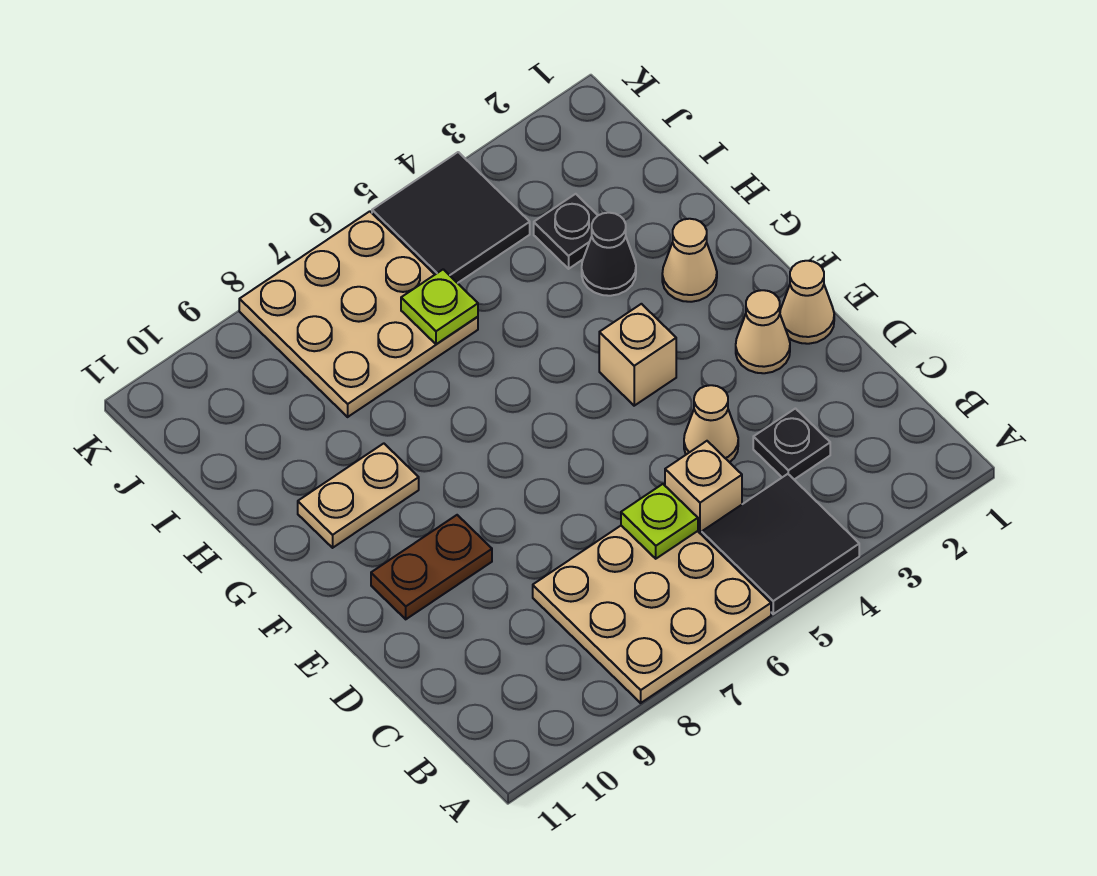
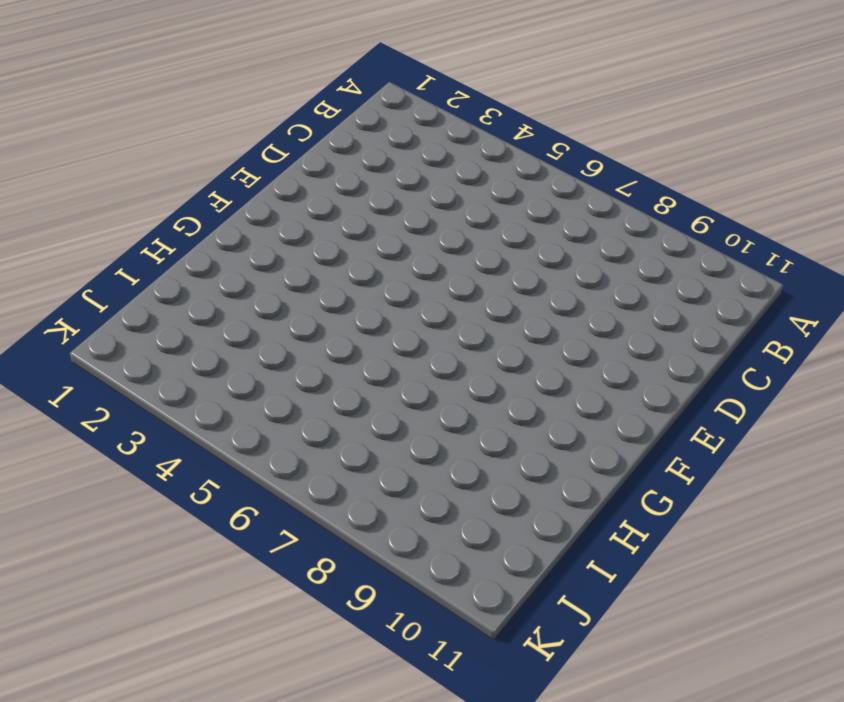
none -> black 2x2 tile [702,474,859,614]
none -> tan 3x3 plate [533,526,771,703]
none -> black 1x1 plate [753,409,830,479]

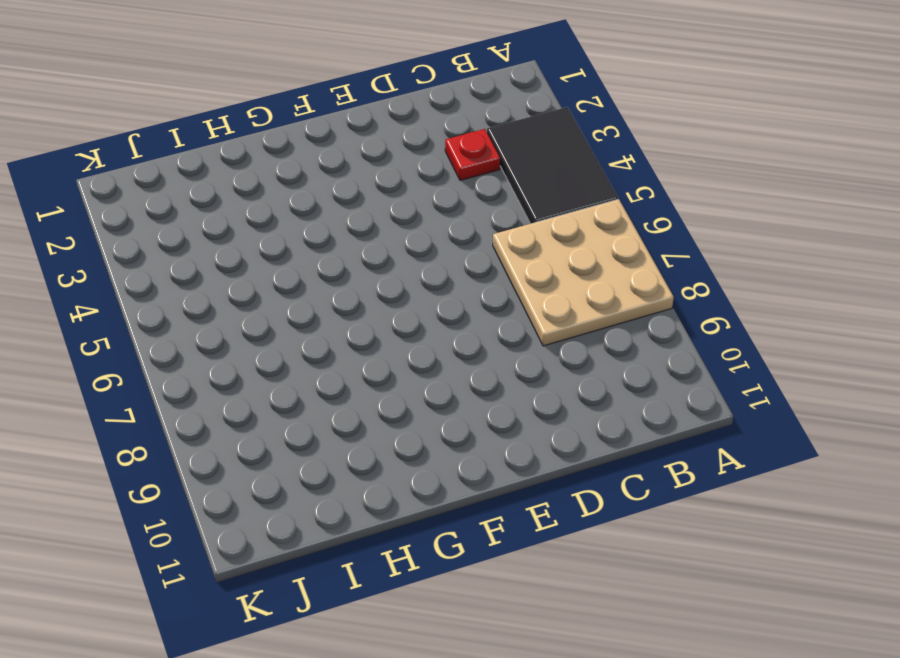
black 2x3 tile [487,107,618,224] -> black 2x2 tile [702,474,859,614]
red 1x1 plate [445,129,500,180] -> black 1x1 plate [753,409,830,479]
none -> tan 1x1 brick [665,441,742,535]
none -> tan 1x1 cone [684,385,738,462]
none -> tan 1x1 cone [780,261,834,344]

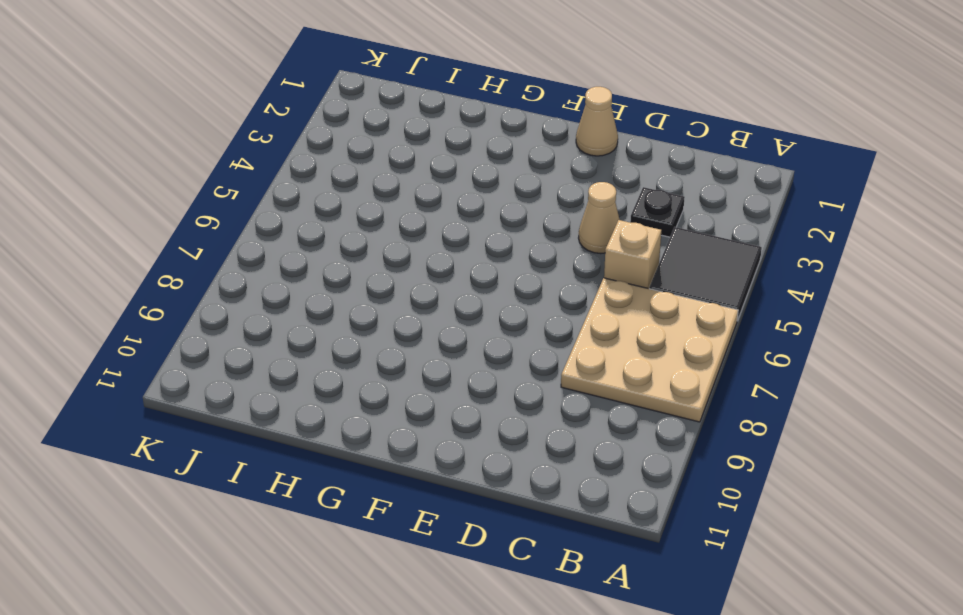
none -> tan 1x1 cone [736,290,790,373]
none -> brown 1x2 plate [371,515,492,619]
none -> tan 1x1 brick [599,304,676,406]

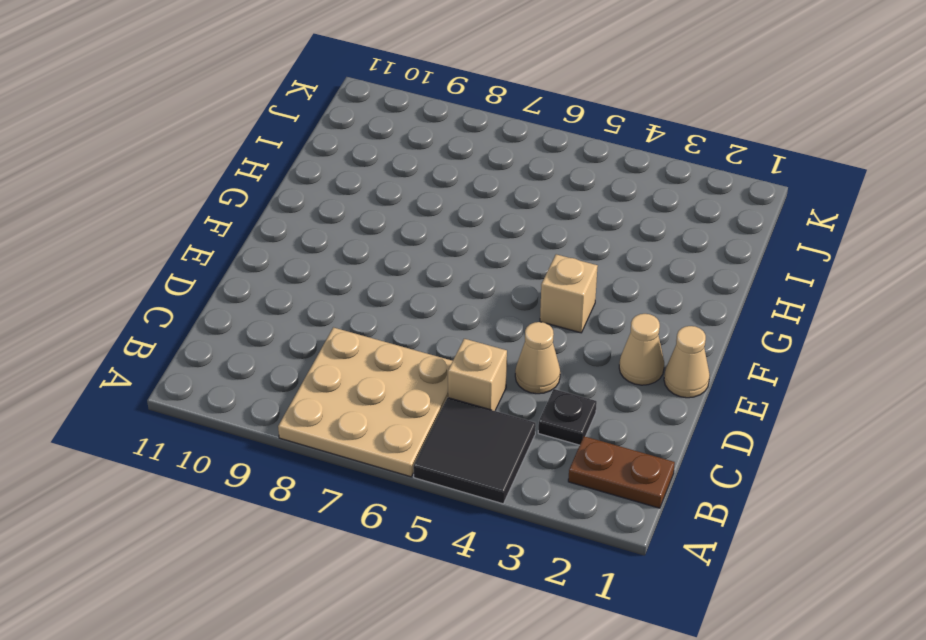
brown 1x2 plate [568,436,675,508] -> brown 1x2 plate moved to [371,515,492,619]
none -> tan 1x1 cone [662,219,717,302]
none -> tan 1x2 plate [298,443,419,548]
none -> black 1x1 cone [582,213,636,296]

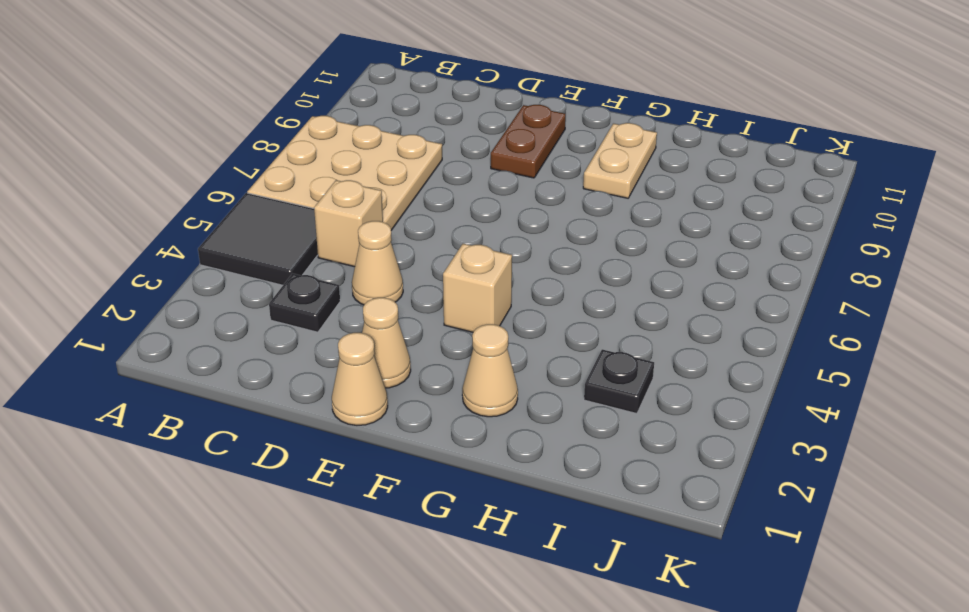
none -> black 1x1 cone [582,213,636,296]
none -> tan 3x3 plate [239,211,478,417]
none -> black 2x2 tile [372,152,530,283]

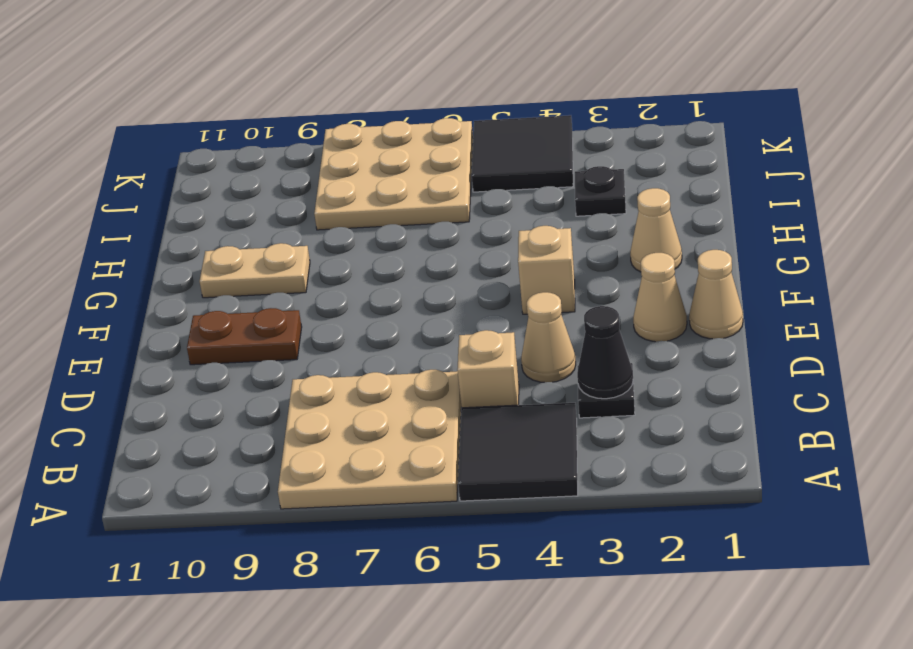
black 1x1 cone [577,306,633,399] -> black 1x1 cone moved to [582,213,636,296]
none -> lime 1x1 plate [621,484,698,559]
none -> lime 1x1 plate [401,269,478,344]

